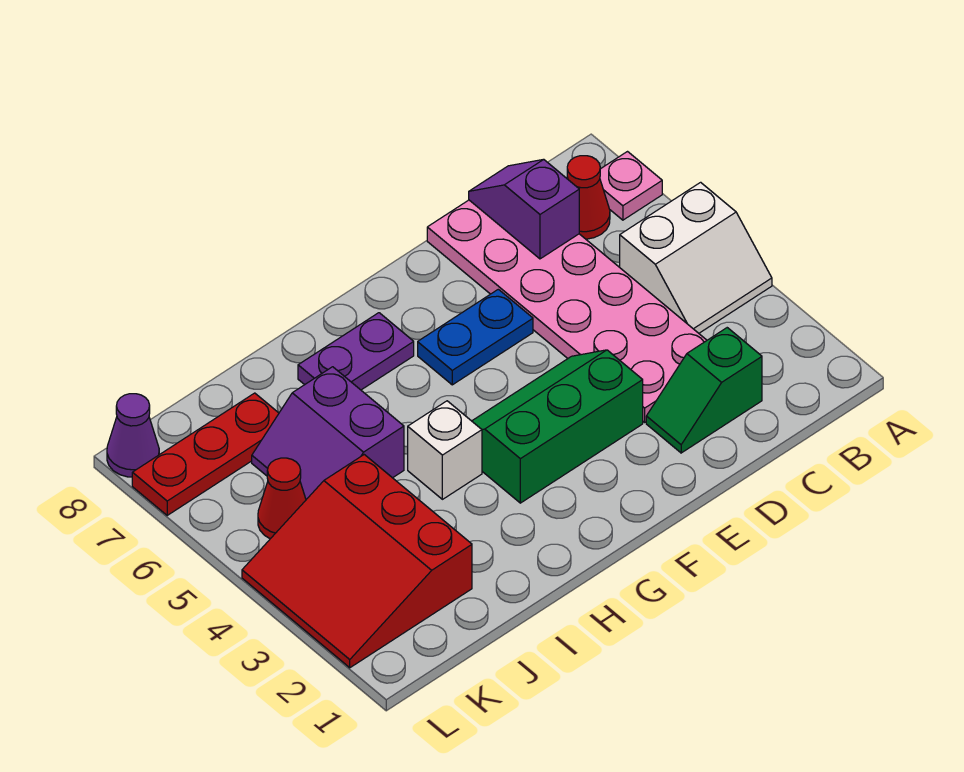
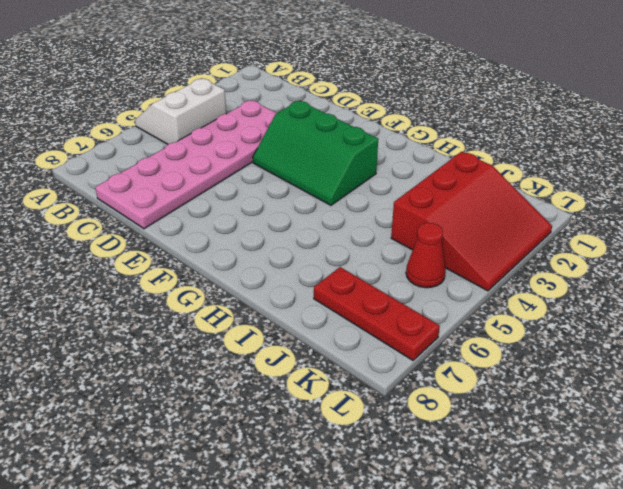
white 2x2 slope [135,79,226,144] -> white 2x2 slope turned to [620,182,772,333]
none -> pink 1x1 plate [600,152,662,220]
none -> red 1x1 cone [567,156,610,239]
none -> green 1x2 slope [646,328,762,453]

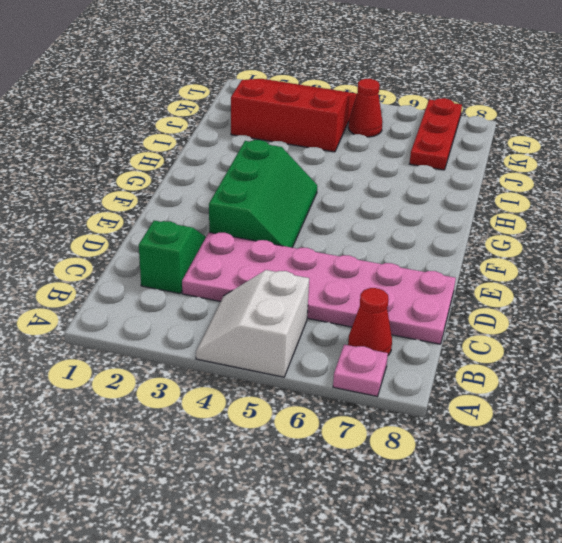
none -> blue 1x2 plate [418,289,533,385]
none -> purple 1x2 plate [298,313,414,390]
none -> white 1x1 brick [408,401,482,499]

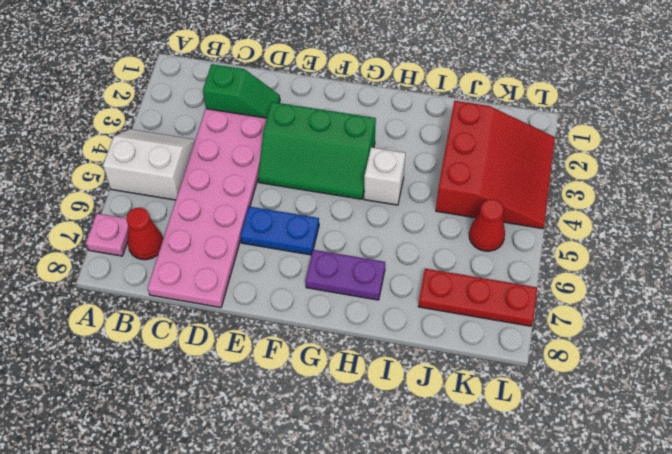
none -> purple 2x2 slope [252,367,404,499]
none -> purple 1x1 cone [107,394,159,477]
none -> purple 1x2 slope [469,159,579,259]

